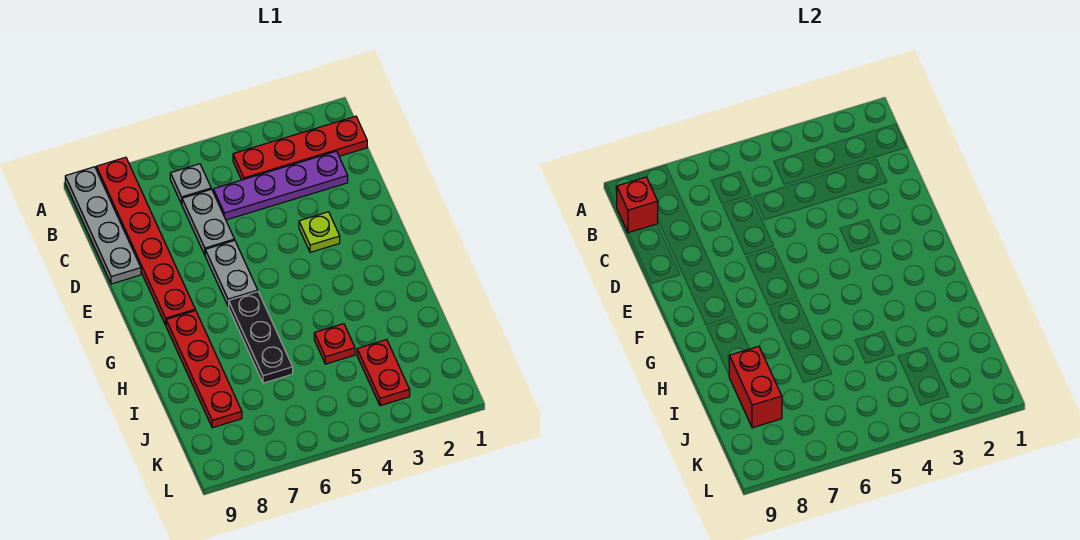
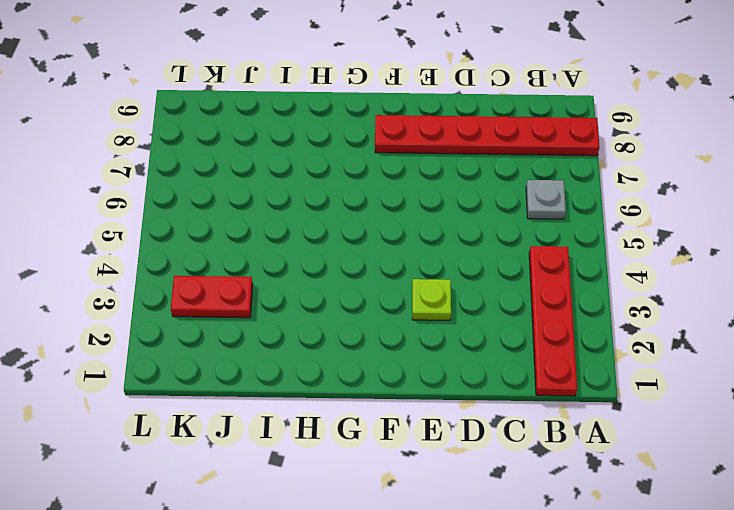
none -> grey 1x4 plate [65,167,141,284]
none -> purple 1x4 plate [213,151,348,220]
none -> grey 1x2 plate [182,189,235,255]

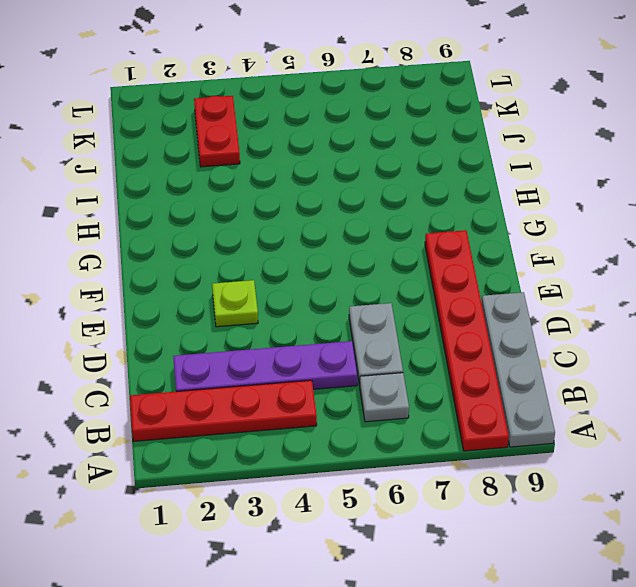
none -> grey 1x2 plate [205,240,258,307]
none -> black 1x3 plate [229,292,293,383]
none -> red 1x4 plate [166,310,242,428]

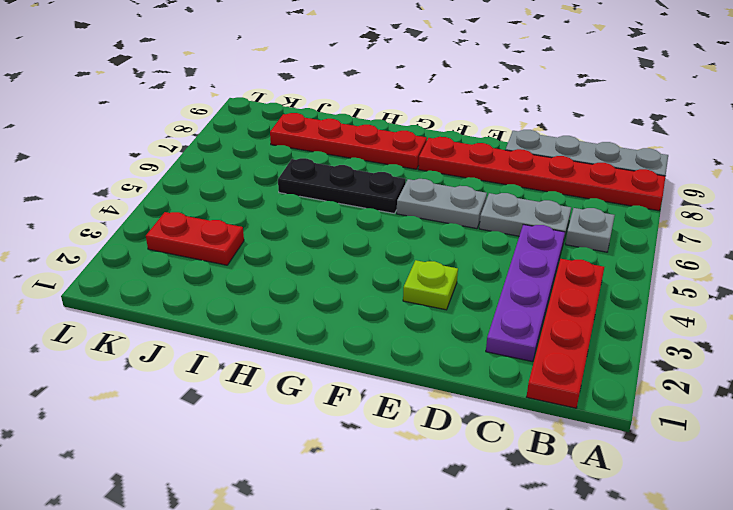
none -> red 1x1 plate [314,324,355,364]
none -> red 1x1 brick [617,177,658,233]
none -> red 1x2 brick [729,346,782,428]

